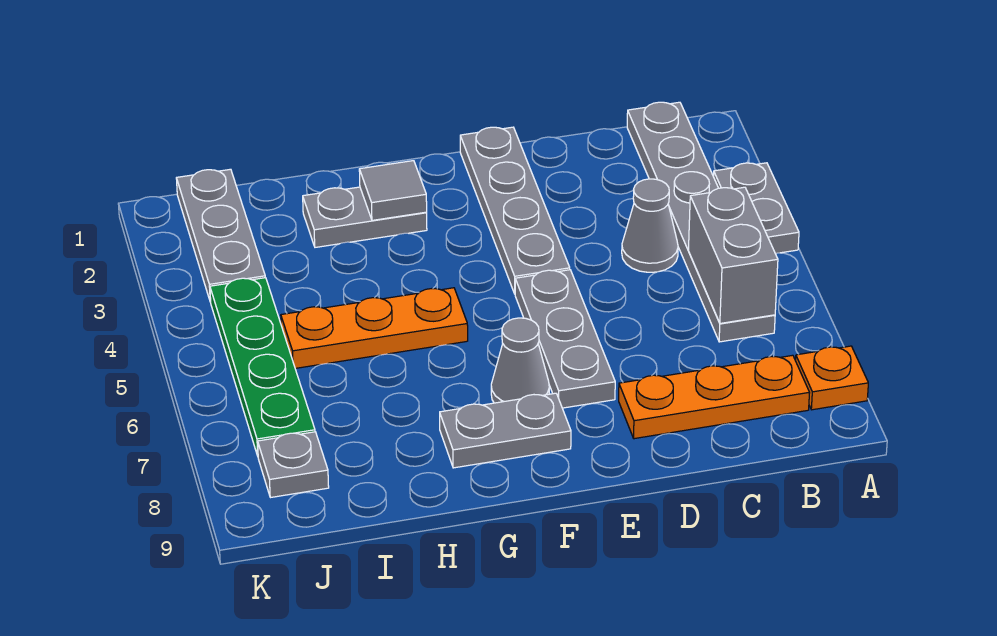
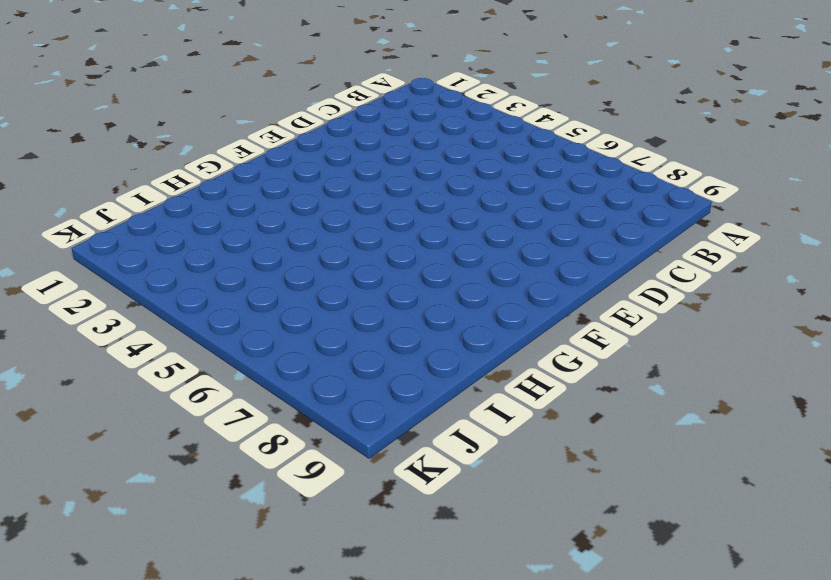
none -> grey 1x2 plate [713,163,799,253]
none -> orange 1x1 plate [796,346,868,410]
none -> grey 1x6 plate [627,102,775,342]

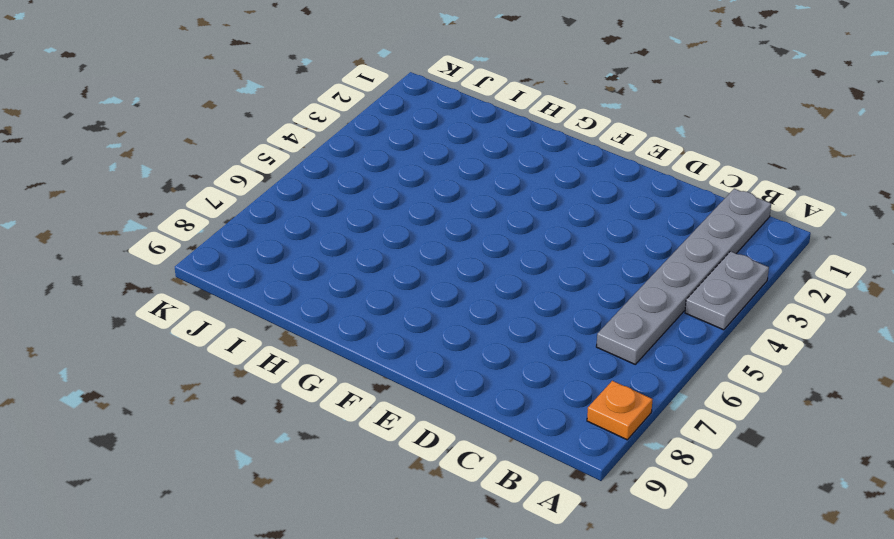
none -> orange 1x3 plate [619,355,810,439]
none -> grey 1x1 cone [622,179,678,272]
none -> grey 1x4 plate [460,127,570,294]

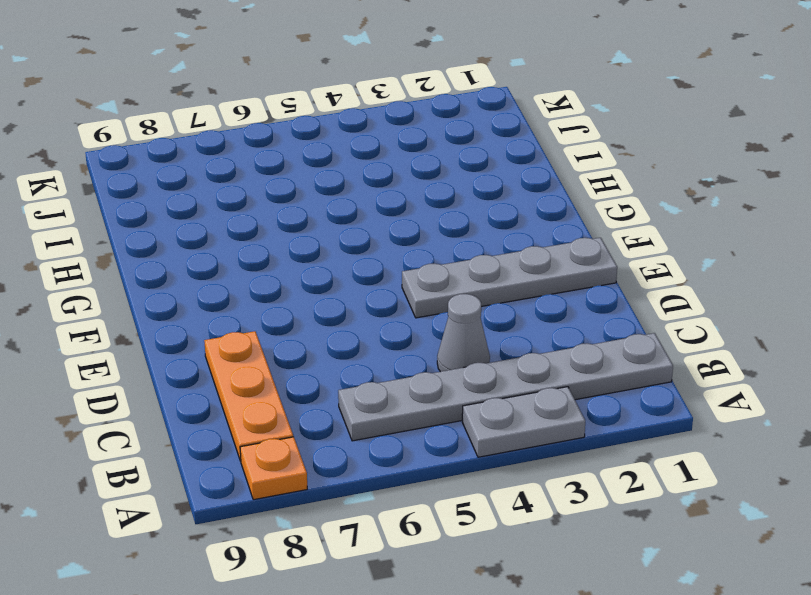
none -> grey 1x3 plate [515,270,615,408]
none -> grey 1x1 cone [491,318,549,403]
none -> grey 1x2 plate [440,393,571,468]

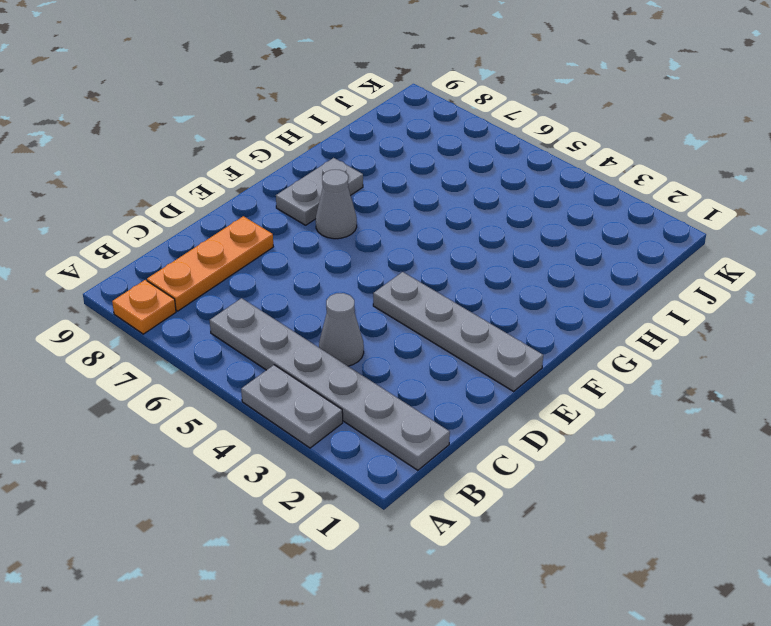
none -> grey 1x3 plate [515,270,615,408]
none -> grey 1x2 plate [303,187,427,247]
none -> orange 1x3 plate [281,288,468,368]

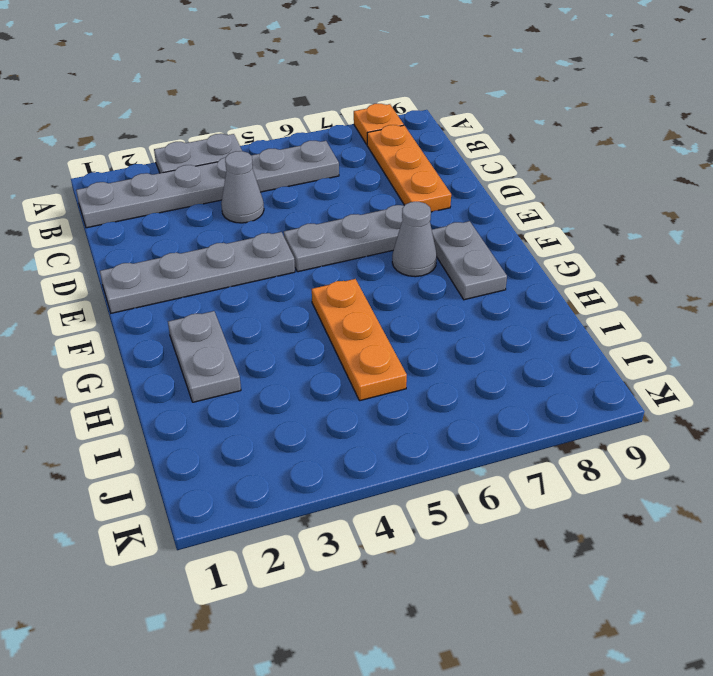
none -> grey 1x3 plate [176,169,265,302]
none -> green 1x4 plate [210,278,315,456]
none -> grey 1x1 plate [258,432,329,498]

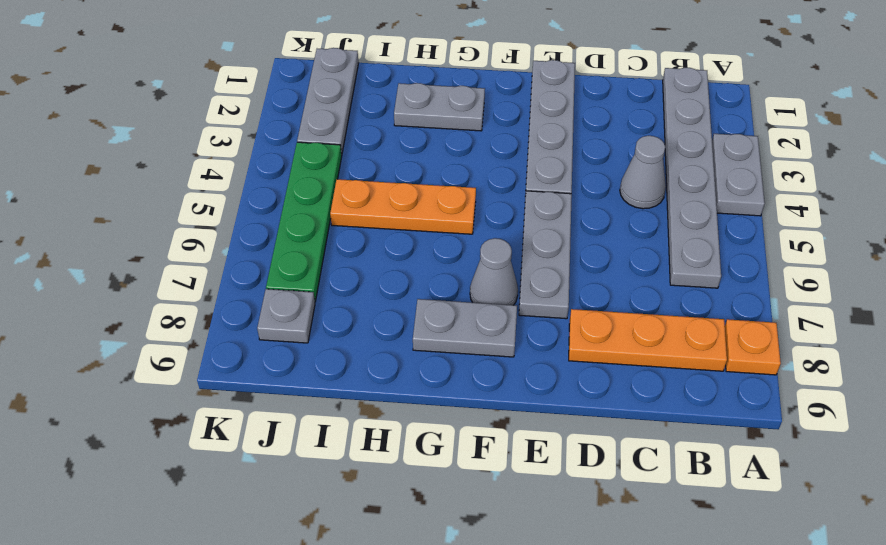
none -> grey 1x2 brick [688,187,778,323]
none -> grey 1x1 tile [359,161,427,220]

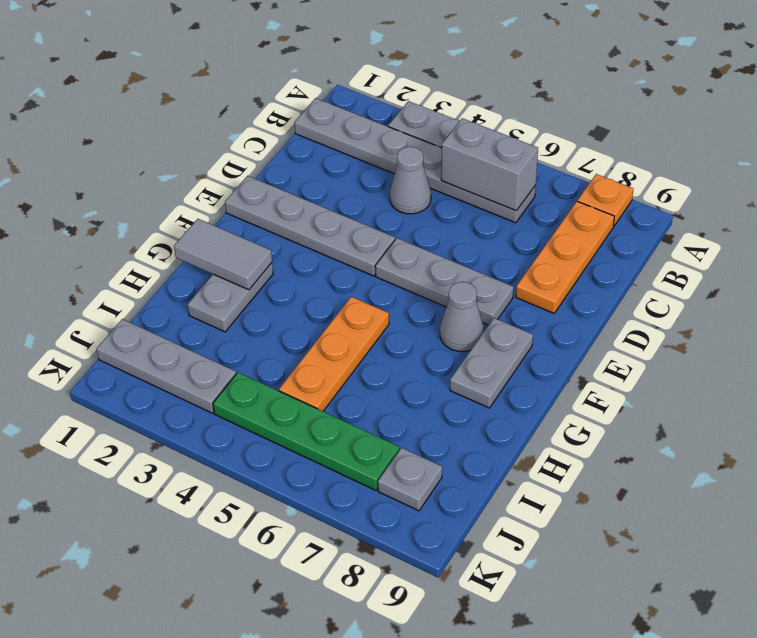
grey 1x2 tile [174,219,272,290] -> grey 1x1 tile [359,161,427,220]

